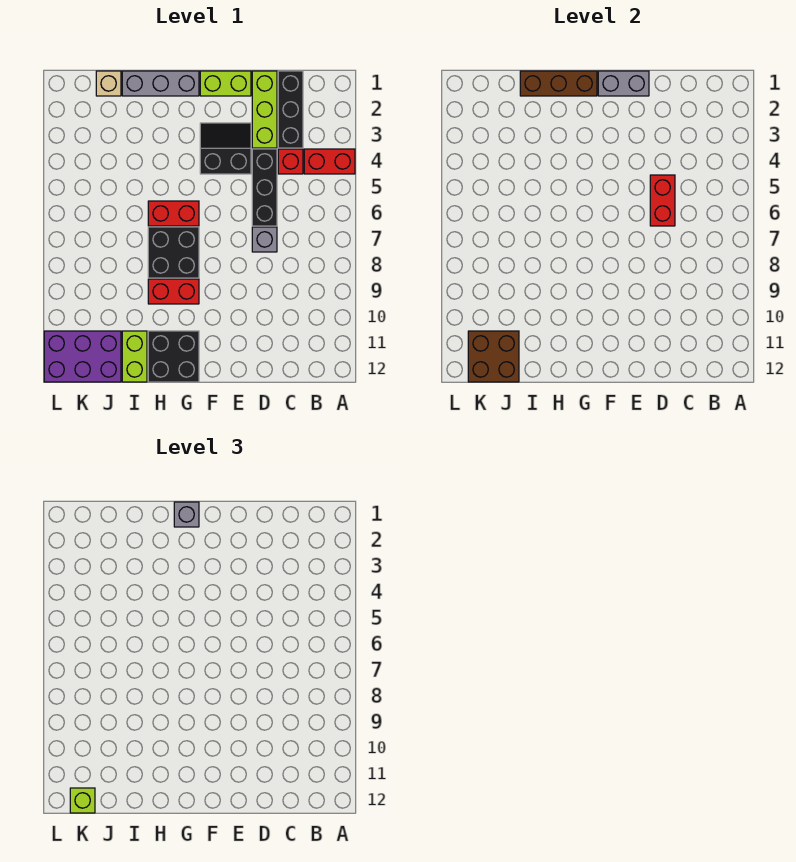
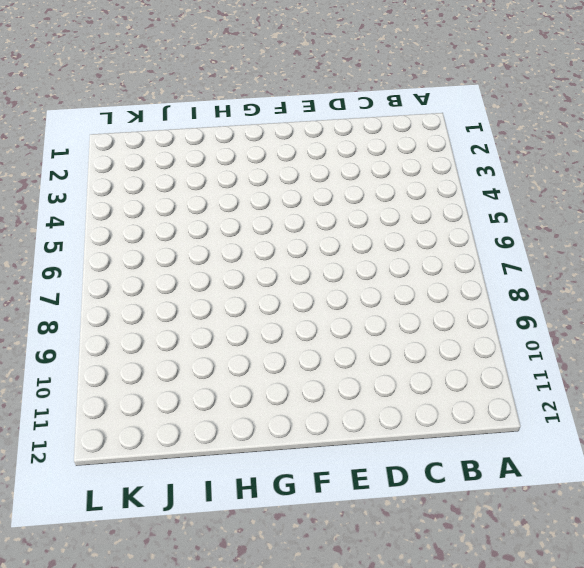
none -> red 1x2 brick [304,149,355,174]
none -> black 1x3 brick [278,71,303,148]
none -> red 1x1 brick [278,149,303,174]

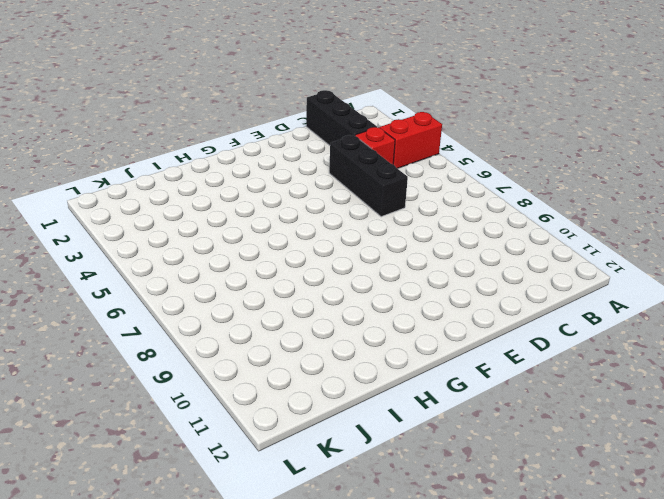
none -> lime 1x3 brick [252,71,277,148]
none -> grey 1x1 brick [252,227,277,252]
none -> lime 1x2 brick [200,71,251,96]

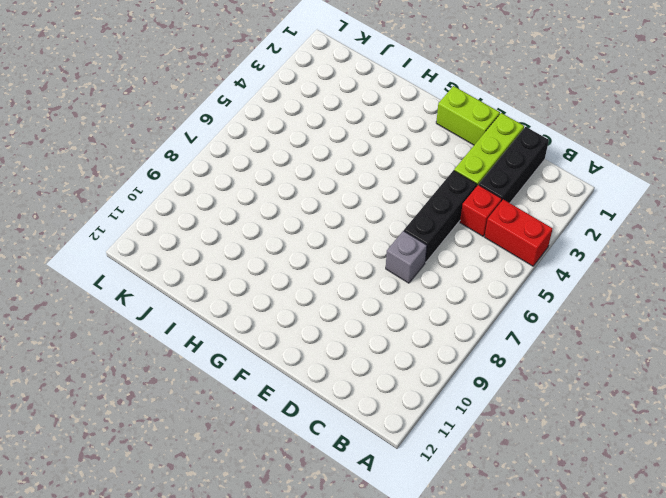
none -> black 2x2 slope [200,123,251,174]
none -> grey 1x3 brick [122,71,199,96]
none -> red 1x2 brick [148,201,199,226]

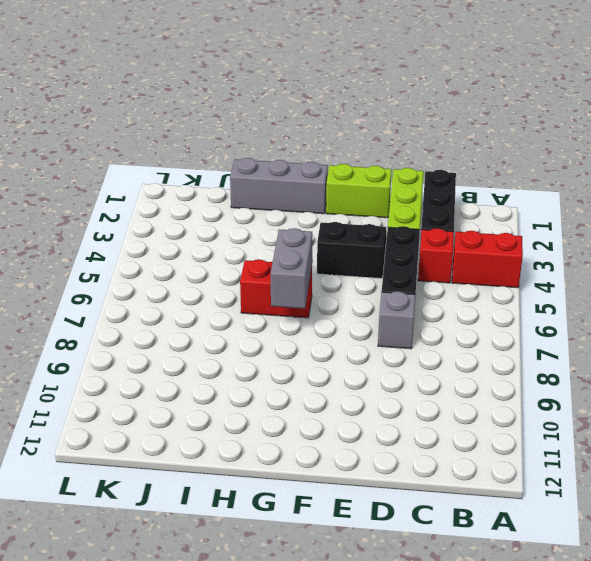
grey 1x2 brick [271,228,312,309] -> grey 1x2 brick turned to [598,71,649,96]
none -> black 2x2 brick [148,227,199,278]
none -> red 1x2 brick [148,279,199,304]
none -> black 2x2 brick [148,331,199,382]

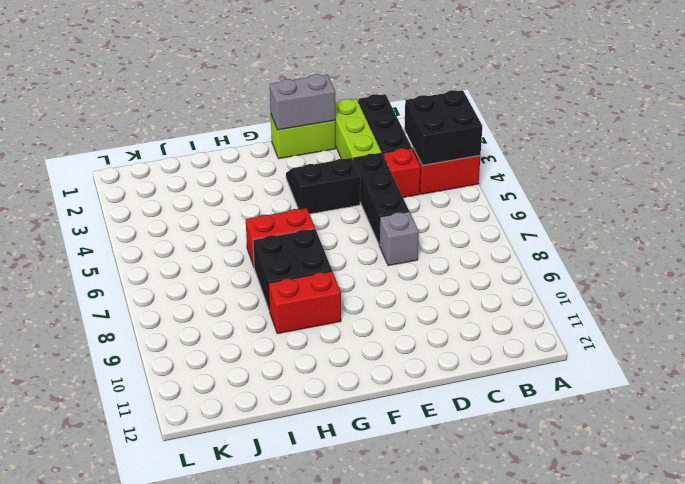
black 2x2 brick [404,90,482,165] -> black 2x2 brick moved to [148,331,199,382]
none -> grey 1x3 brick [122,71,199,96]
none -> lime 1x2 brick [122,331,147,382]
none -> tan 1x1 brick [96,71,121,96]

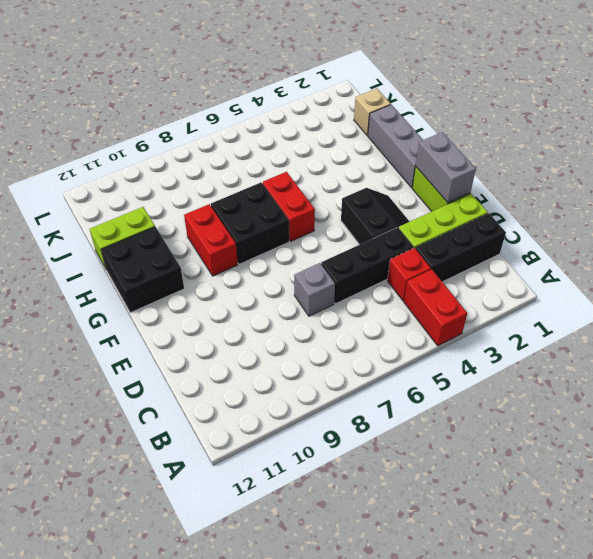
none -> purple 2x3 brick [44,331,121,382]
none -> red 1x2 brick [650,175,675,226]
none -> brown 1x3 brick [520,71,597,96]

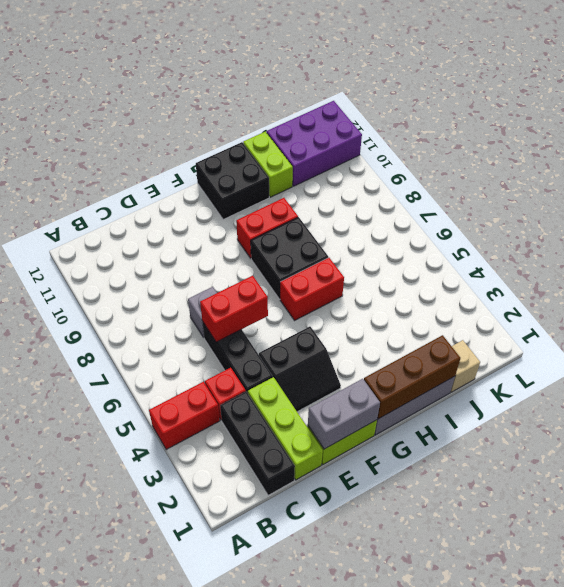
red 1x2 brick [200,276,268,342] -> red 1x2 brick turned to [650,175,675,226]
none -> brown 2x2 brick [468,331,519,382]
none -> grey 1x1 brick [174,502,199,527]
none -> lime 1x1 brick [70,788,95,813]

